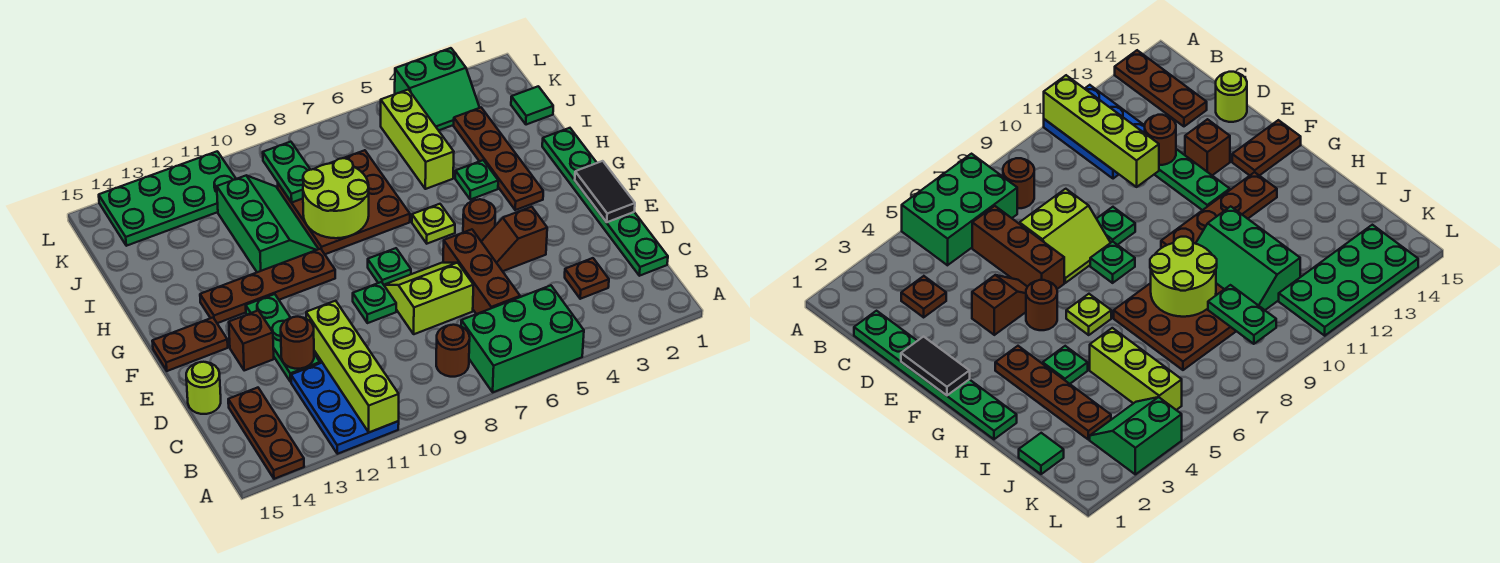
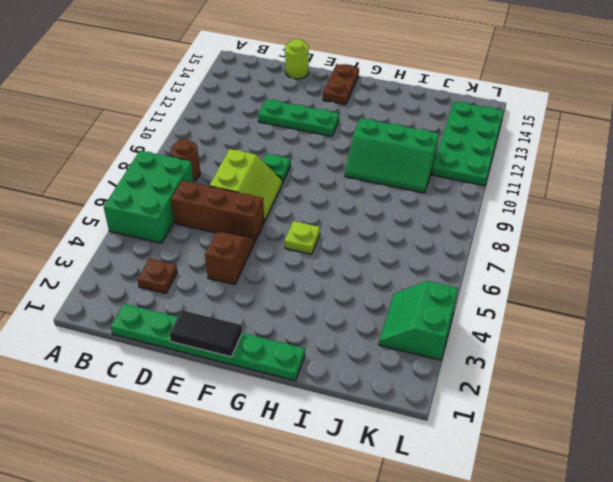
none -> blue 2x3 plate [291,363,399,454]
none -> brown 1x3 plate [228,388,304,479]
none -> brown 1x1 brick [229,310,274,370]
none -> brown 1x1 round brick [463,199,495,241]

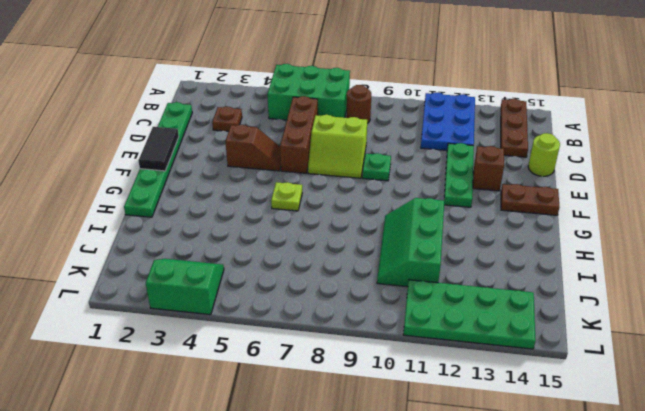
none -> brown 1x1 round brick [463,199,495,241]
none -> green 1x1 plate [368,248,411,285]
none -> brown 1x4 plate [454,108,543,210]
none -> brown 1x4 plate [200,249,335,323]

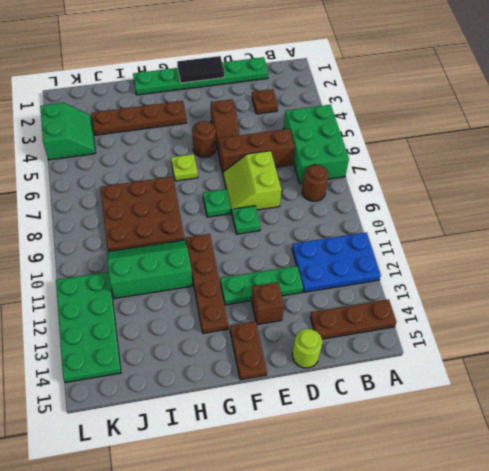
none -> green 1x1 plate [455,160,498,199]
none -> lime 1x3 brick [381,90,454,189]
none -> green 1x1 tile [511,86,553,125]
none -> lime 1x4 brick [306,301,399,432]

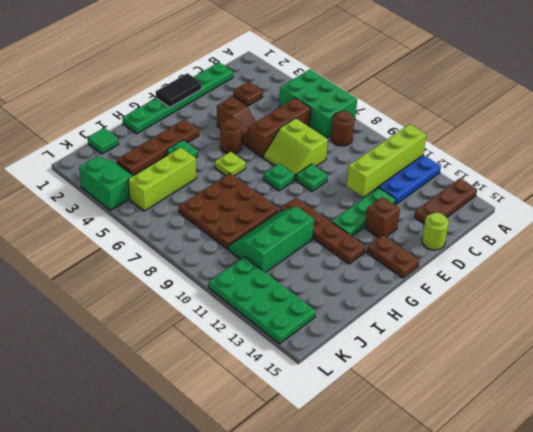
none -> brown 1x1 round brick [281,317,314,369]
none -> lime 2x2 round brick [303,158,369,238]
none -> green 1x2 plate [263,142,310,202]

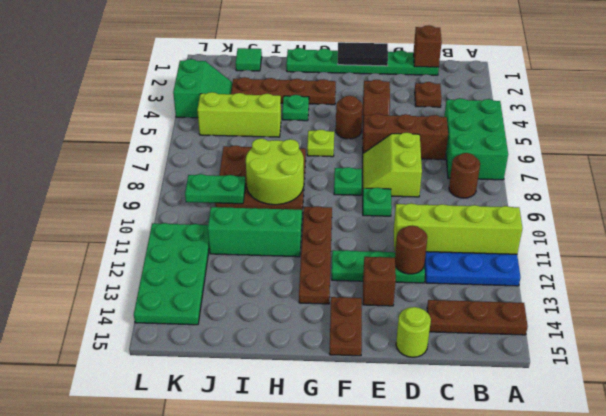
brown 1x1 brick [414,25,442,67] -> none

